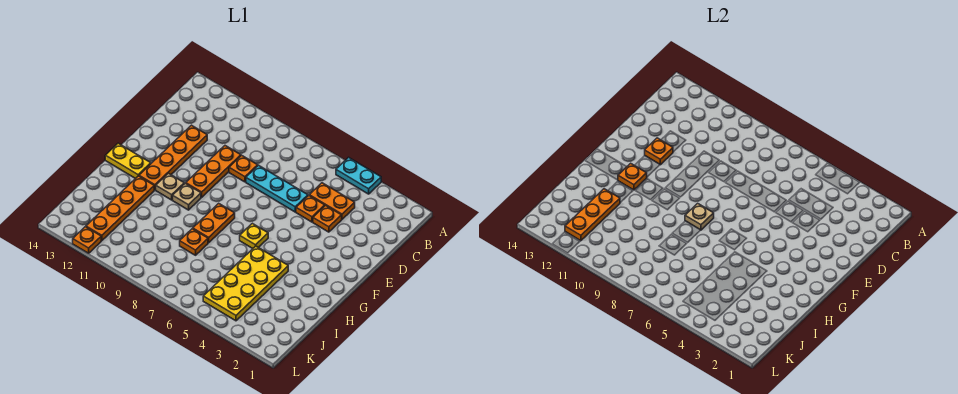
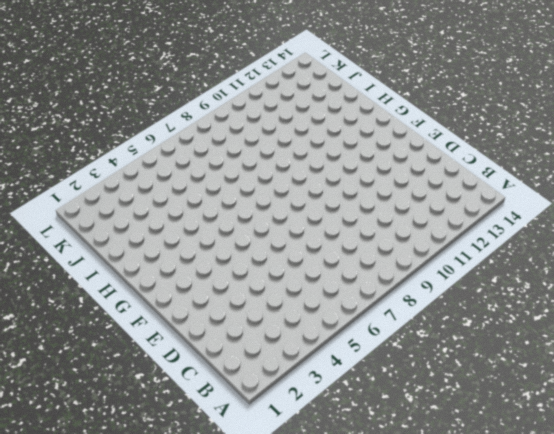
none -> cyan 1x2 plate [336,157,381,194]
none -> orange 1x2 plate [309,183,355,219]
none -> orange 1x1 plate [313,206,342,232]

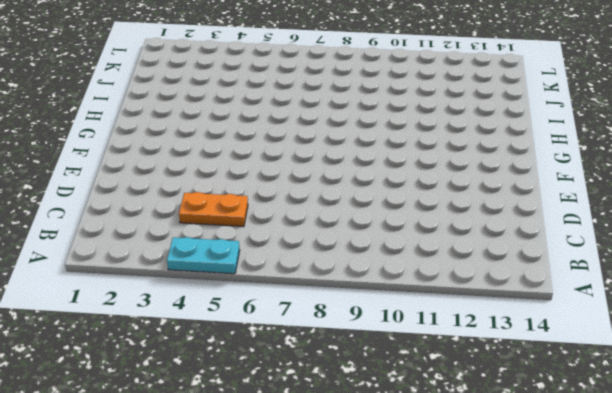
none -> orange 1x1 plate [313,206,342,232]
none -> orange 1x1 plate [296,196,325,222]
none -> cyan 1x3 plate [246,165,308,212]

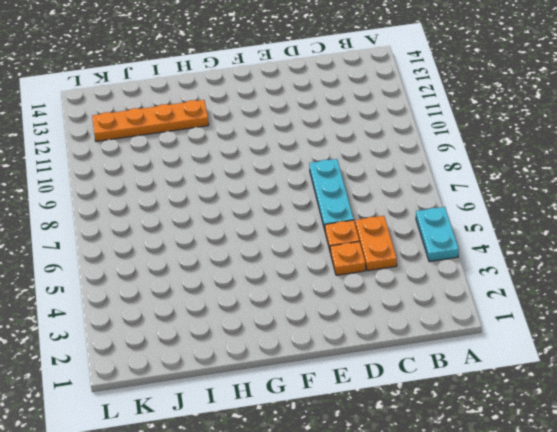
none -> orange 1x1 plate [229,155,258,182]
none -> orange 1x3 plate [186,146,241,197]
none -> orange 1x4 plate [139,125,207,190]

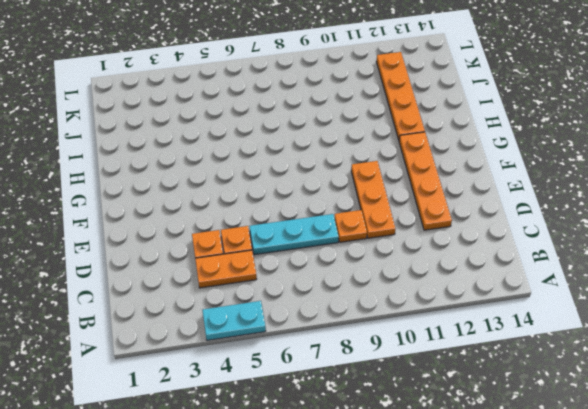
none -> yellow 1x1 plate [240,223,268,248]
none -> orange 1x2 plate [193,203,235,243]
none -> tan 1x1 plate [173,183,201,210]

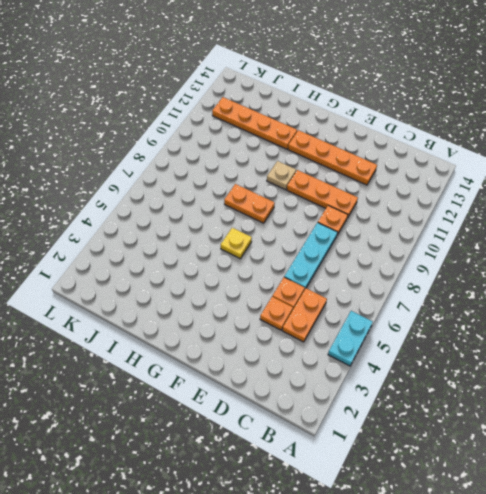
none -> tan 1x1 plate [156,173,184,200]
none -> yellow 1x2 plate [105,143,151,179]
none -> yellow 2x4 plate [203,246,288,321]

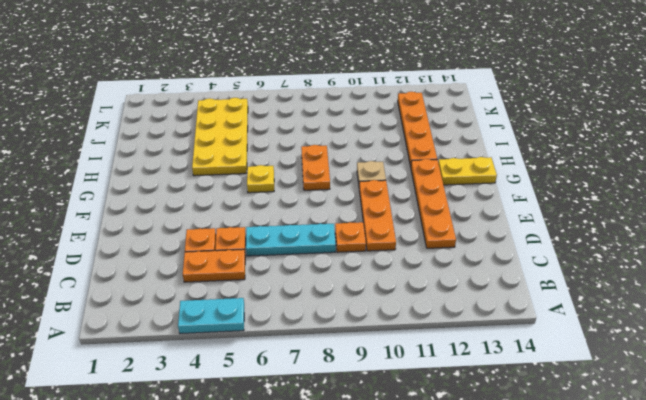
none -> tan 1x1 plate [156,173,184,200]
none -> orange 1x1 plate [180,229,208,255]
none -> orange 1x1 plate [73,227,101,253]

